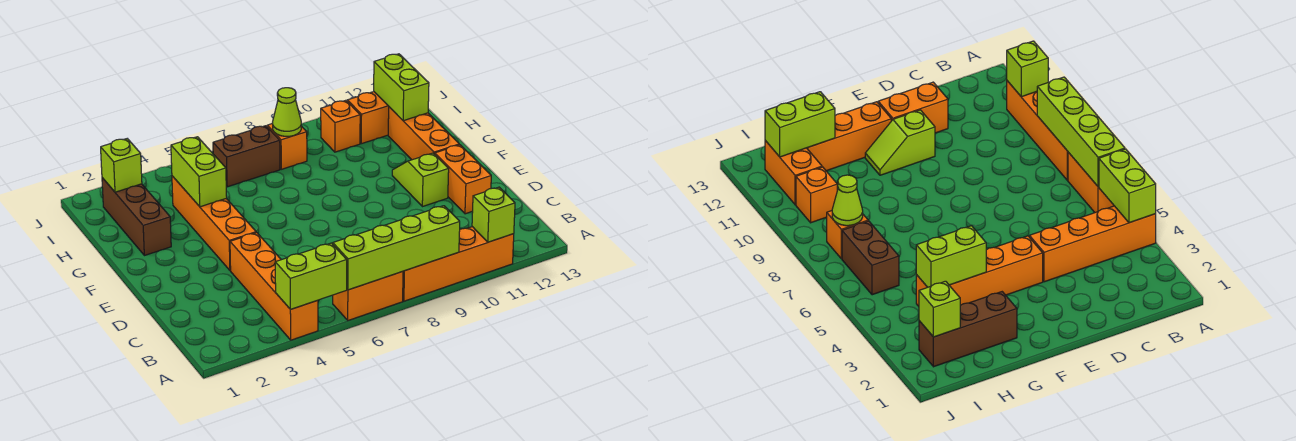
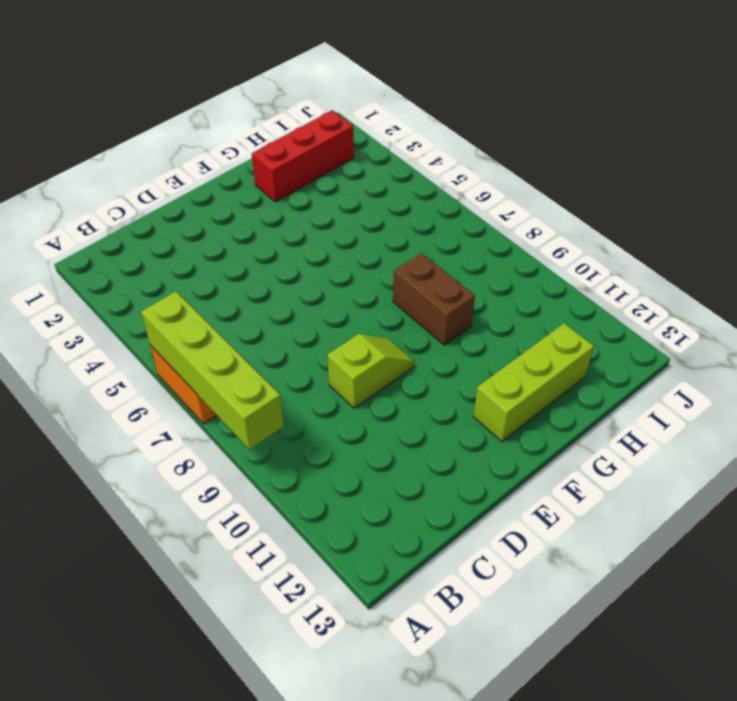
lime 1x2 slope [327,334,414,408] -> lime 1x2 slope moved to [392,153,449,207]
lime 1x3 brick [473,323,594,442] -> orange 1x3 brick [388,107,459,160]
red 1x3 brick [252,110,354,202] -> brown 1x3 brick [102,178,171,256]
brown 1x2 brick [393,253,475,345] -> brown 1x2 brick moved to [213,126,280,187]
none -> orange 1x4 brick [230,233,318,340]
none -> orange 1x4 brick [403,227,514,301]
none -> orange 1x2 brick [435,145,491,214]

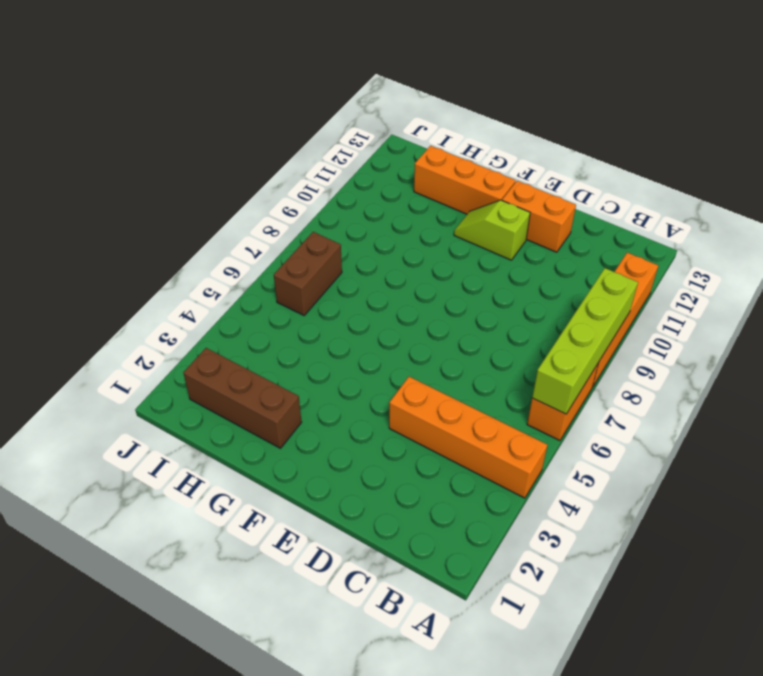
none -> orange 1x4 brick [172,176,256,271]
none -> orange 1x1 brick [267,123,307,169]
none -> orange 1x1 brick [321,100,360,152]

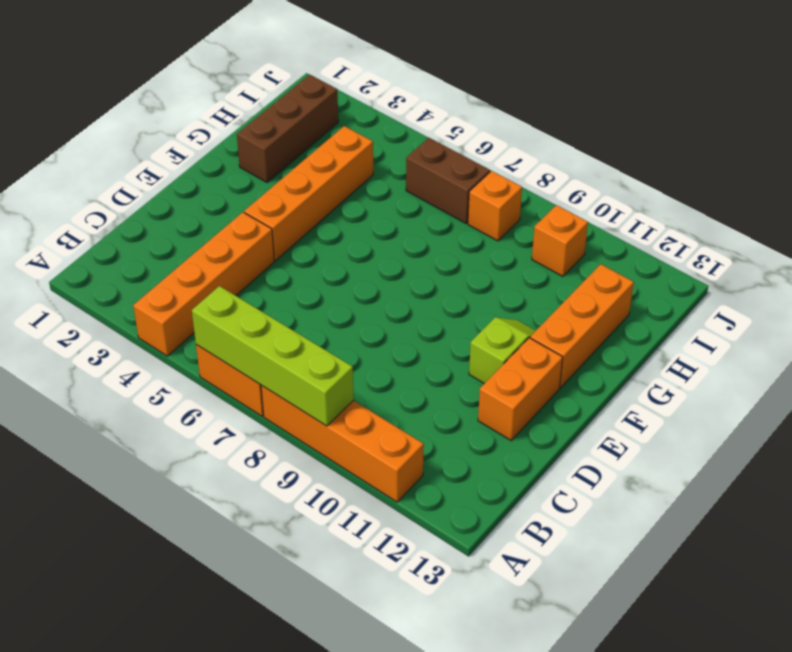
none -> orange 1x2 brick [347,92,389,144]
none -> lime 1x2 brick [275,243,347,309]
none -> lime 1x1 brick [472,187,515,242]

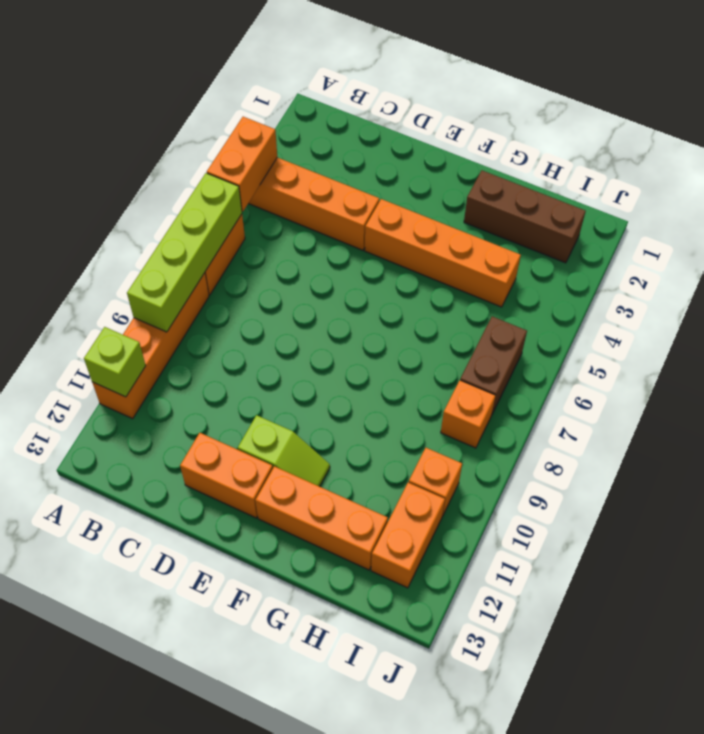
orange 1x2 brick [207,117,277,212] -> lime 1x2 brick [275,243,347,309]
none -> lime 1x2 brick [171,137,227,207]
none -> lime 1x2 brick [374,54,429,121]
none -> lime 1x1 brick [101,139,142,192]

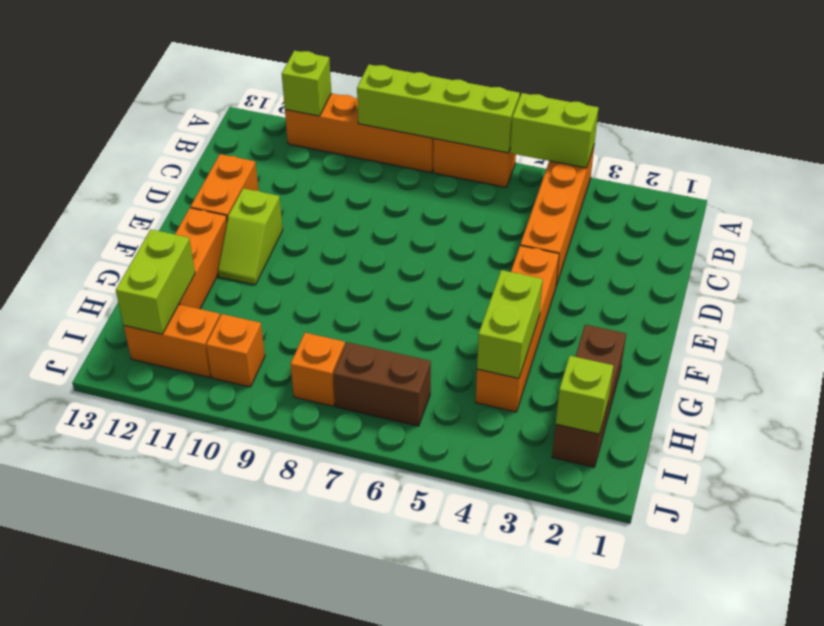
none -> lime 1x1 cone [273,88,301,136]

